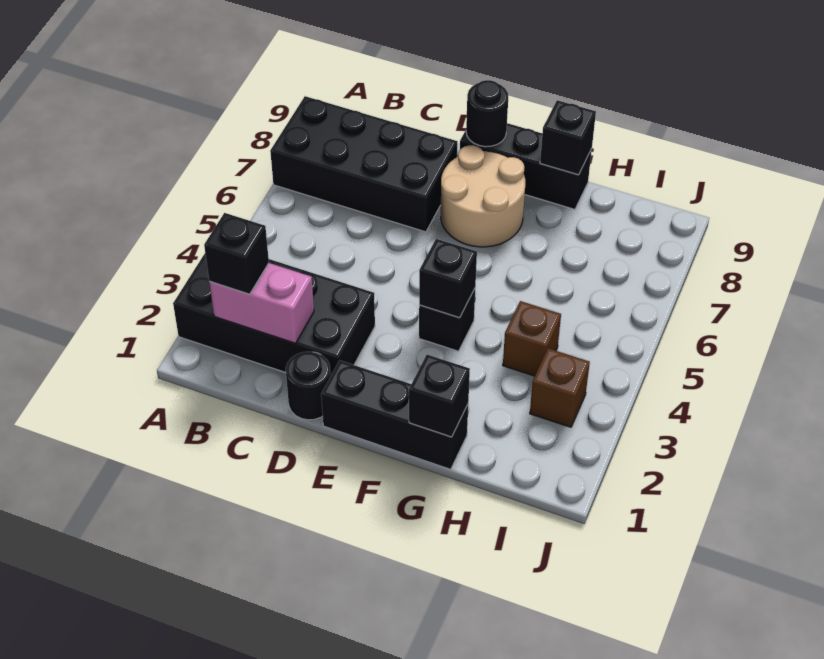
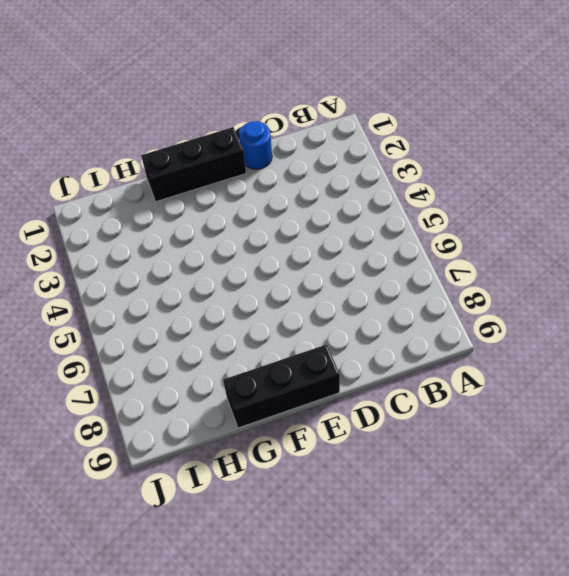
blue 1x1 round brick [239,121,272,169] -> black 1x1 round brick [286,352,331,420]
none -> black 2x4 brick [173,254,375,376]
none -> black 2x4 brick [270,96,458,232]
none -> tan 2x2 round brick [441,145,525,247]

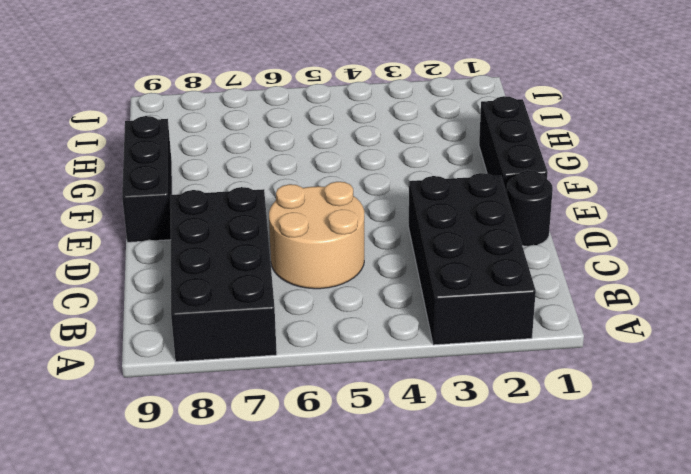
tan 2x2 round brick [269,182,364,289] -> tan 2x2 round brick moved to [441,145,525,247]
none -> black 1x1 brick [419,289,475,351]
none -> brown 1x1 brick [503,301,561,376]
none -> brown 1x1 brick [530,348,590,427]

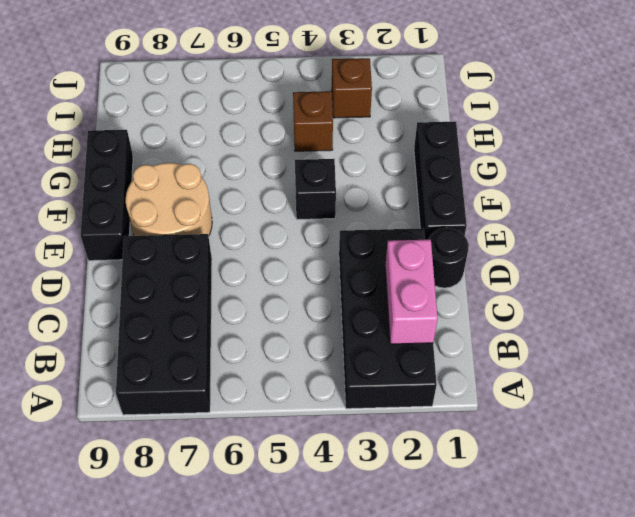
none -> black 1x1 round brick [466,80,508,147]
none -> black 1x1 brick [419,239,477,318]
none -> black 1x1 brick [409,355,470,437]

